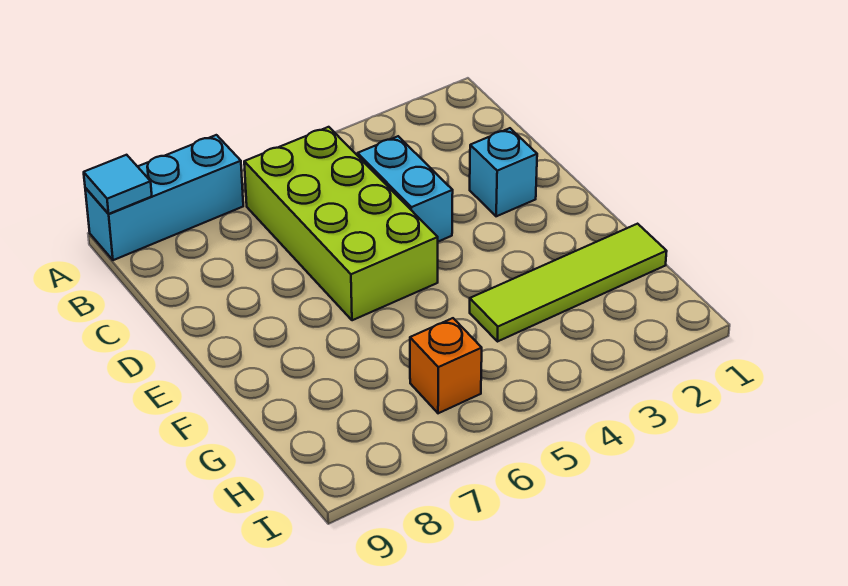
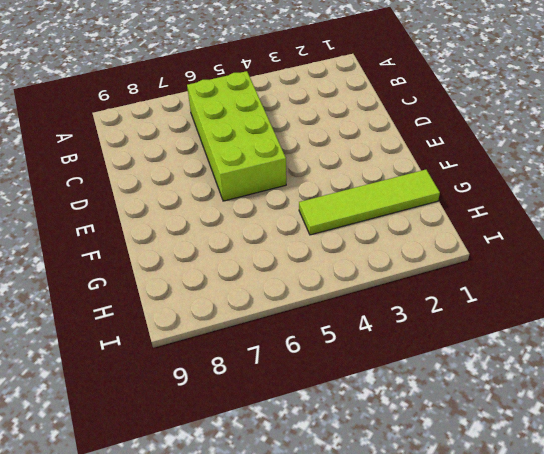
none -> cyan 1x3 brick [85,135,243,260]
none -> cyan 1x2 brick [358,136,453,242]

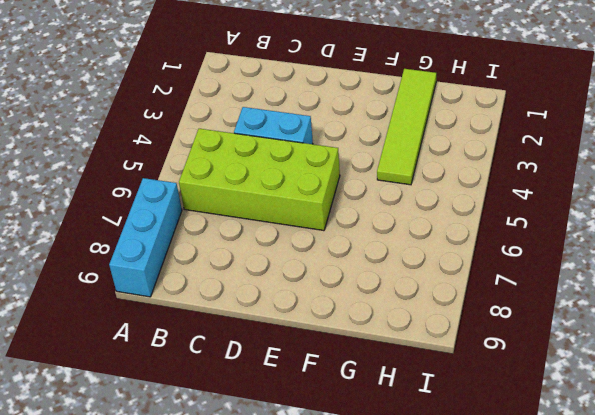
none -> cyan 1x1 brick [470,128,537,216]
none -> orange 1x1 brick [410,318,482,413]

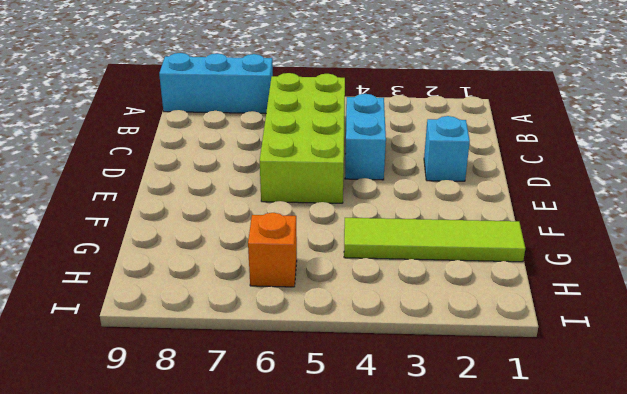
none -> cyan 1x1 tile [84,155,152,214]

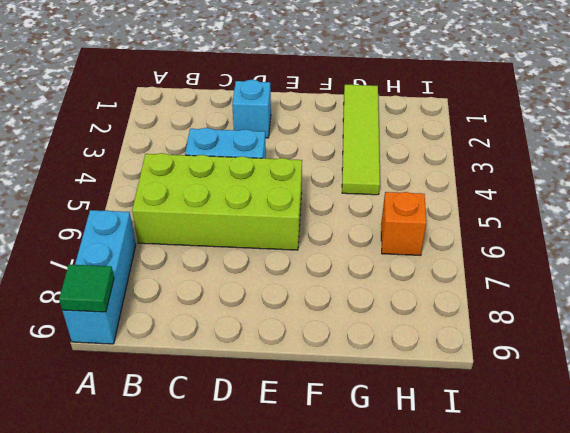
green 1x1 tile [59,264,114,312] -> cyan 1x1 tile [84,155,152,214]

